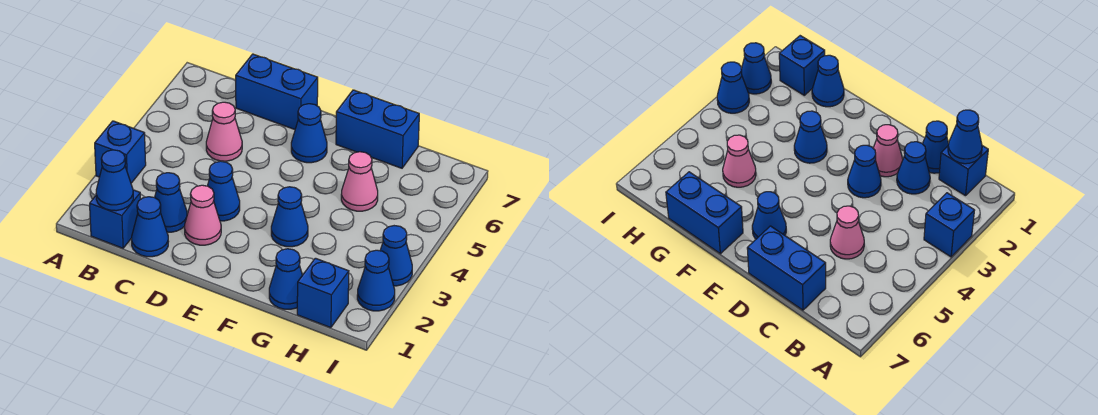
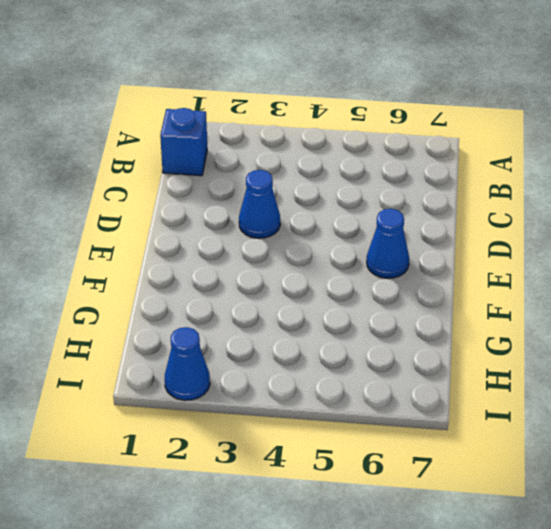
none -> blue 1x1 brick [95,121,146,183]
none -> blue 1x1 cone [132,197,169,257]
none -> blue 1x1 cone [155,173,187,232]

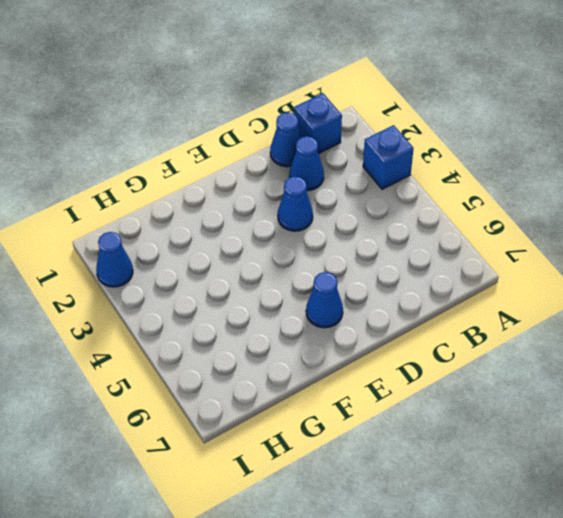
none -> pink 1x1 cone [206,102,242,161]
none -> blue 1x2 brick [236,54,318,129]
none -> pink 1x1 cone [184,185,221,245]

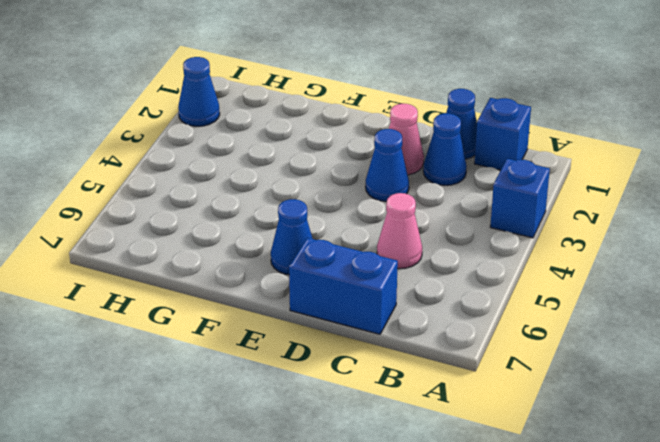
none -> blue 1x1 cone [271,187,308,247]
none -> blue 1x2 brick [336,90,419,168]
none -> blue 1x1 cone [269,249,302,309]

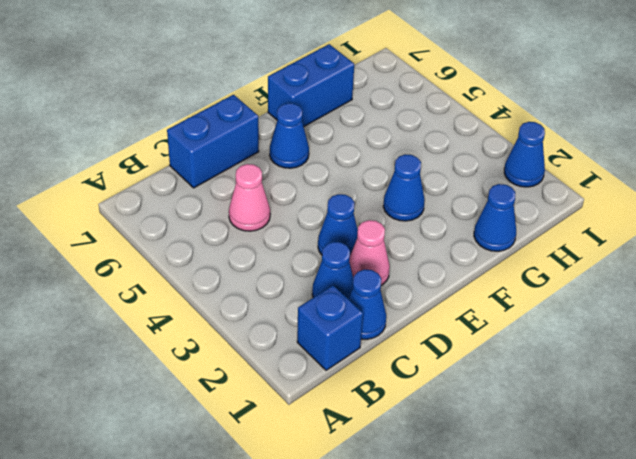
none -> blue 1x1 brick [95,121,146,183]
none -> pink 1x1 cone [341,152,378,211]
none -> blue 1x1 brick [297,258,349,328]

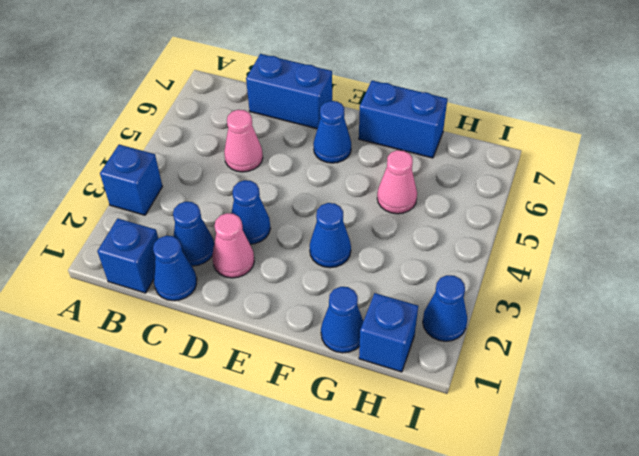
none -> blue 1x1 cone [380,226,412,286]
none -> blue 1x1 cone [96,150,133,211]

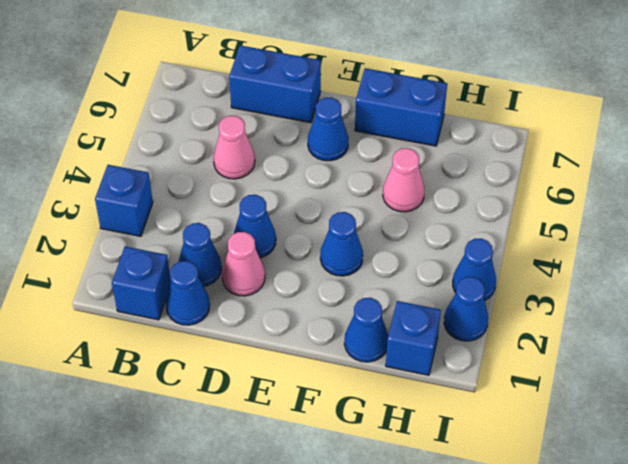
none -> blue 1x1 cone [96,150,133,211]

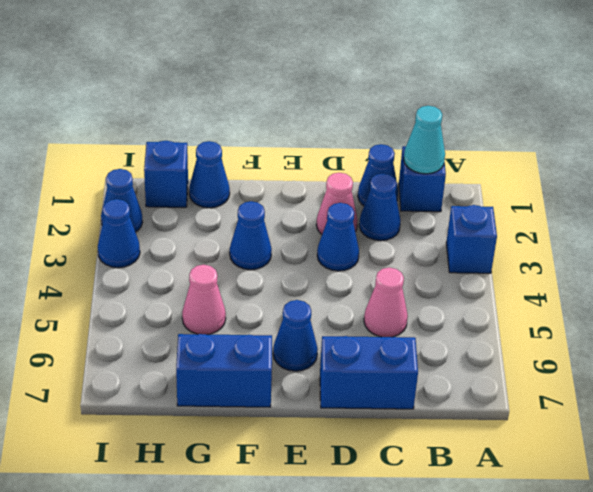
cyan 1x1 cone [404,106,445,174] -> blue 1x1 cone [96,150,133,211]

